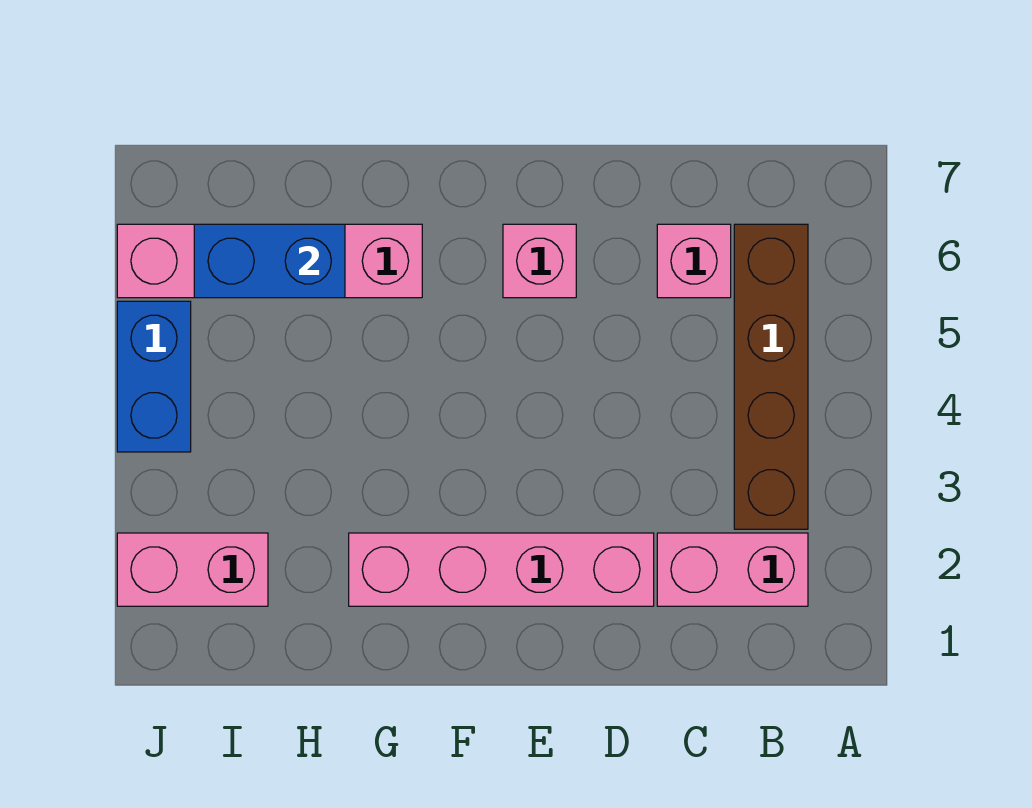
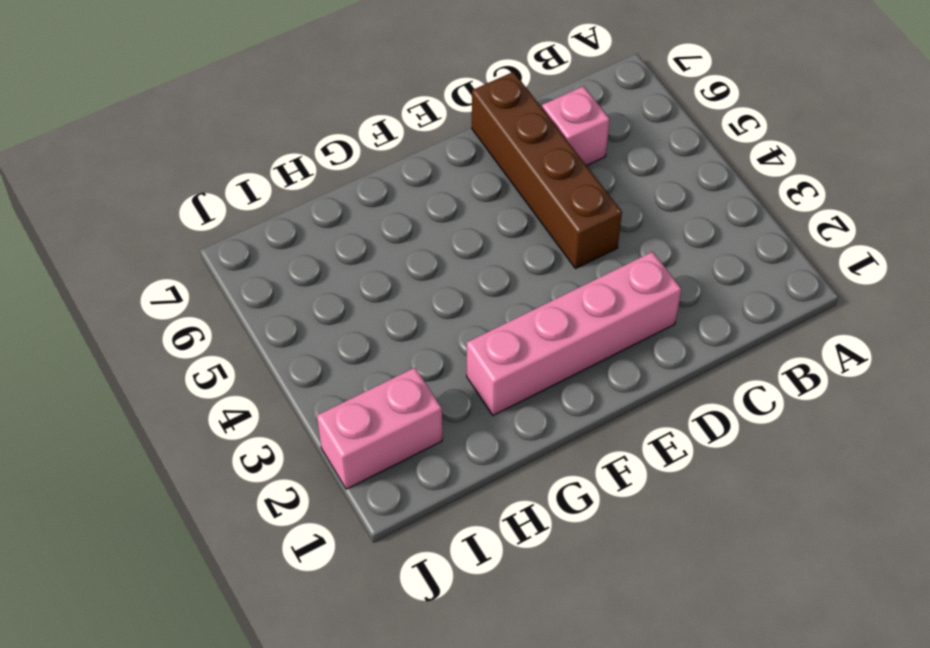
brown 1x4 brick [472,72,622,269] -> brown 1x4 brick moved to [734,224,808,529]
none -> pink 1x2 brick [657,533,808,606]
none -> pink 1x1 brick [503,224,576,298]

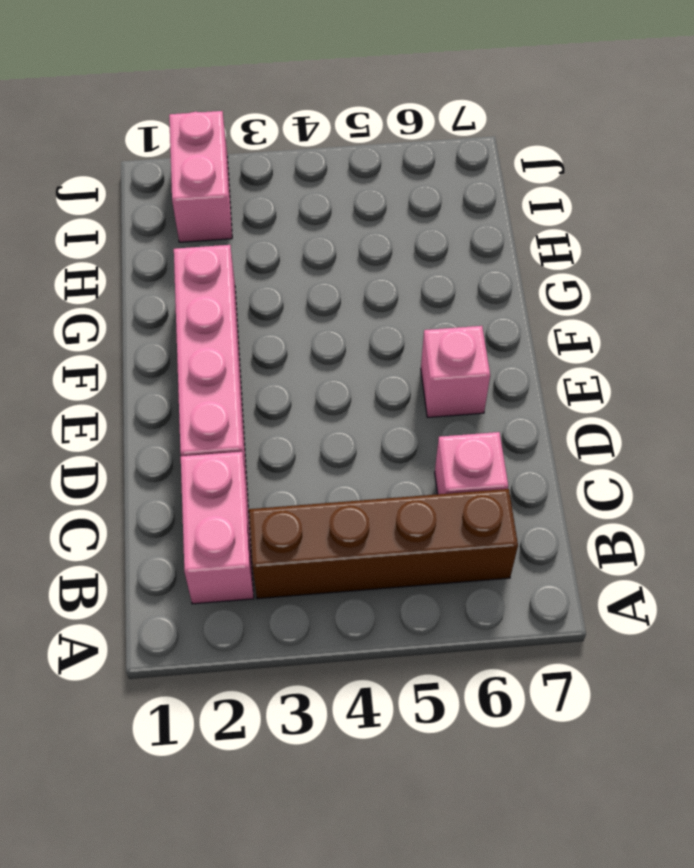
none -> pink 1x4 brick [117,224,422,298]
none -> blue 1x2 brick [117,301,191,452]

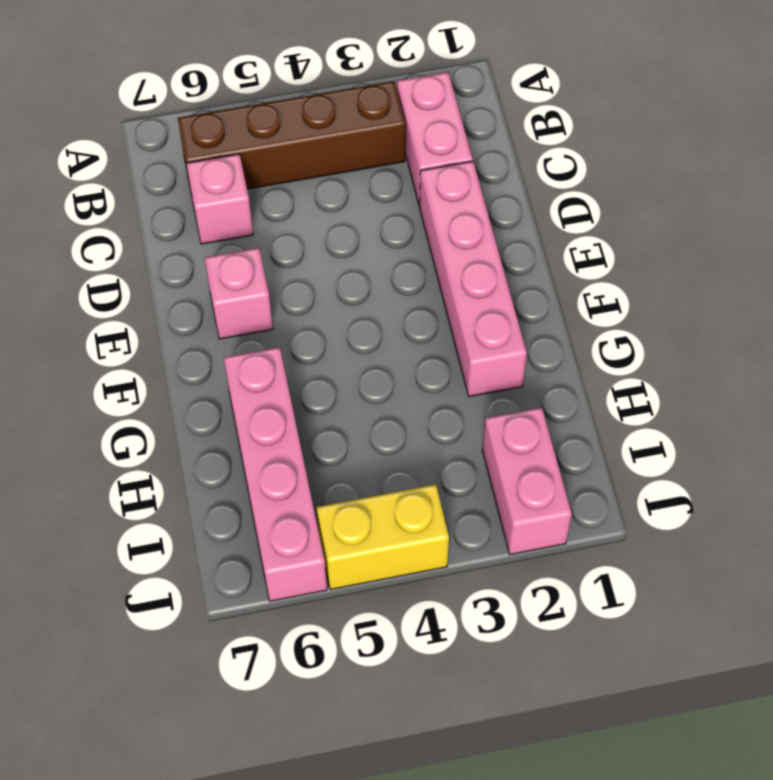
yellow 1x2 brick [317,484,449,590] -> blue 1x2 brick [117,301,191,452]
none -> blue 1x2 brick [194,224,345,298]

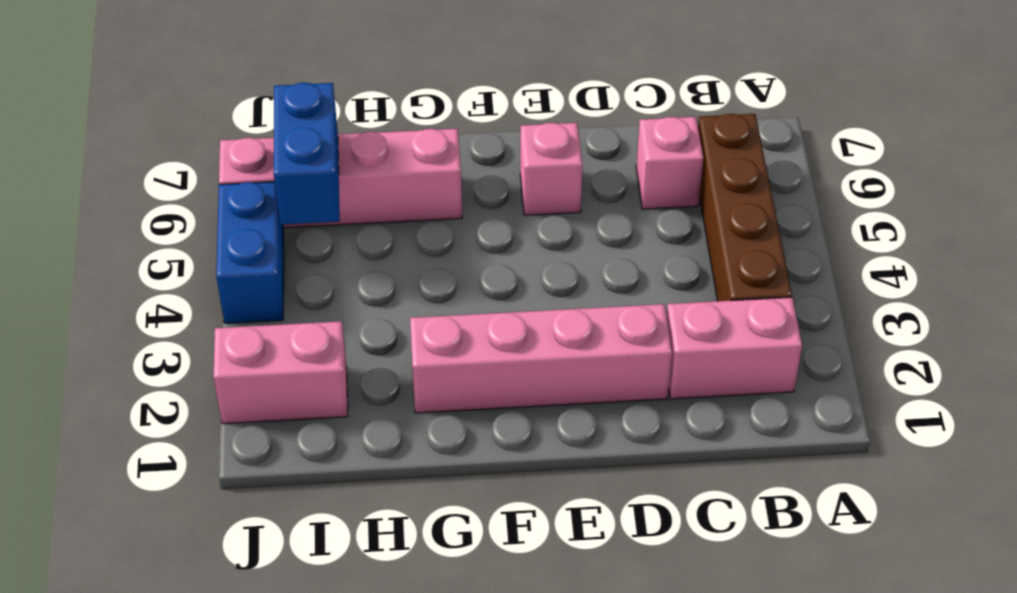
blue 1x2 brick [274,83,340,225] -> blue 1x2 brick turned to [194,224,345,298]

